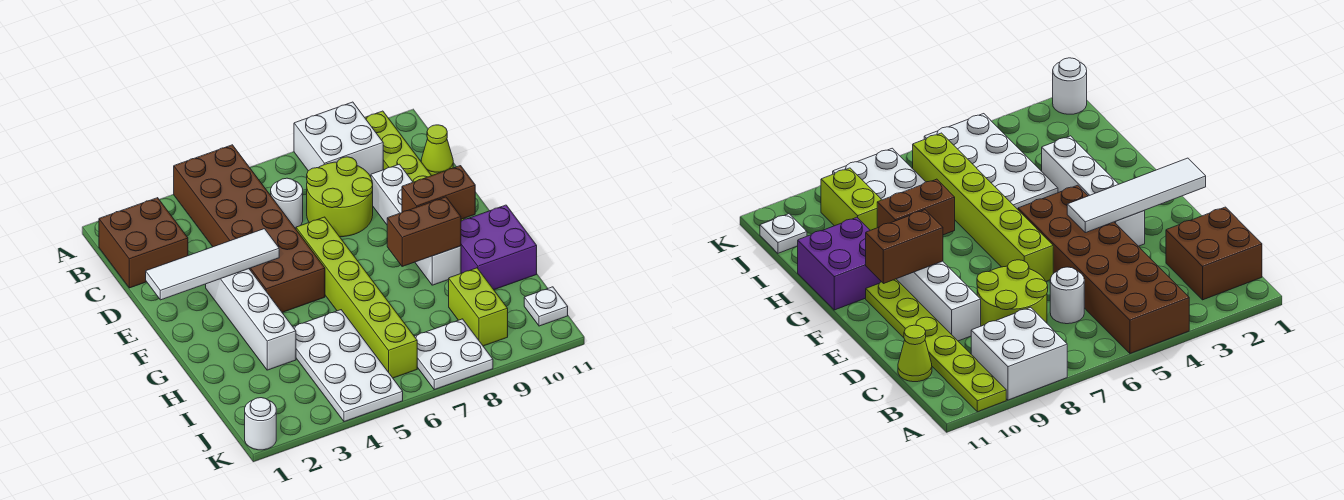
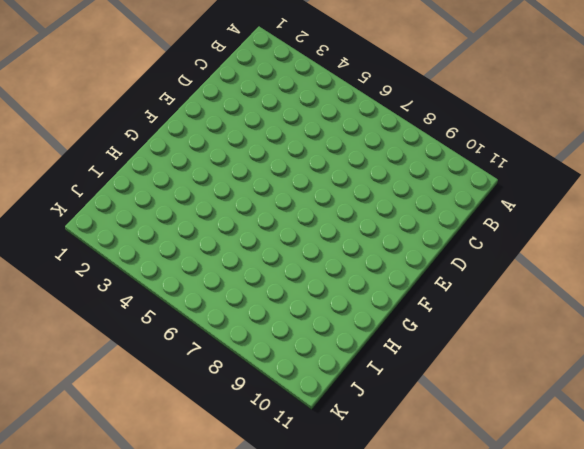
none -> brown 2x6 brick [174,145,325,312]
none -> white 2x2 brick [294,102,383,176]
none -> lime 1x6 plate [365,111,464,221]

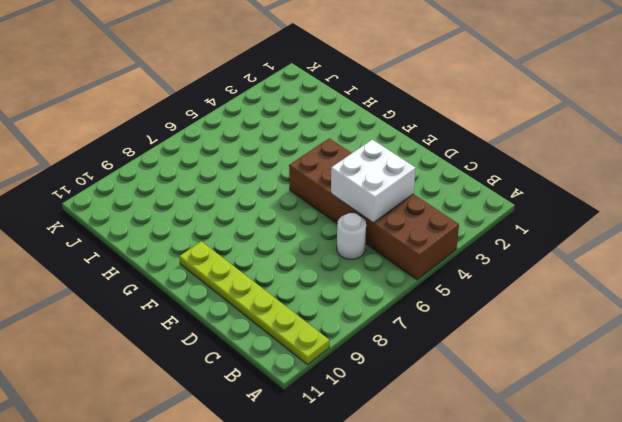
white 2x2 brick [331,140,416,223] -> white 2x2 brick moved to [294,102,383,176]
none -> brown 2x2 brick [99,198,188,288]
none -> lime 2x2 round brick [307,157,373,237]
none -> lime 1x1 cone [421,125,453,176]

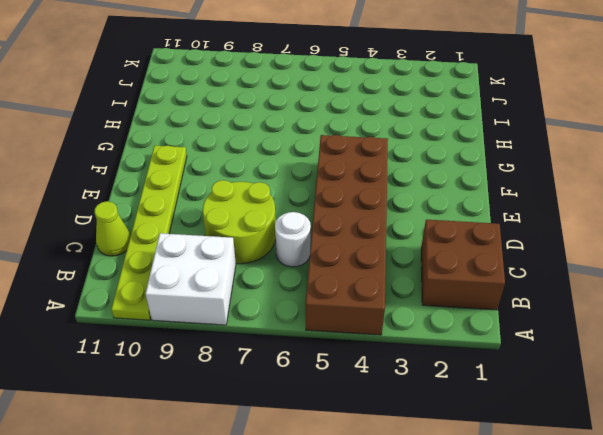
none -> white 1x4 brick [371,164,461,285]
none -> white 1x4 brick [206,269,296,370]
none -> lime 1x6 brick [296,217,417,378]

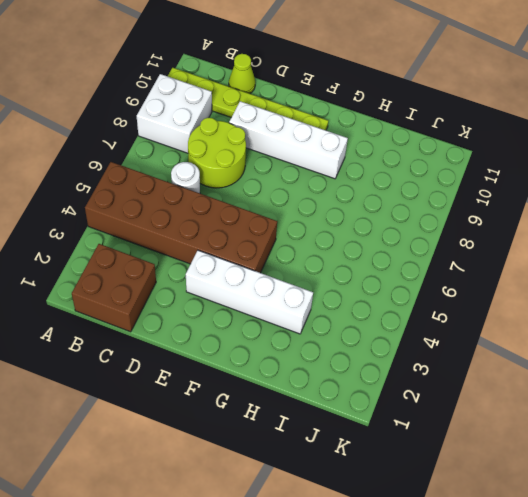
none -> lime 1x6 brick [296,217,417,378]
none -> purple 2x2 brick [461,205,537,290]
none -> white 2x4 plate [293,310,403,422]

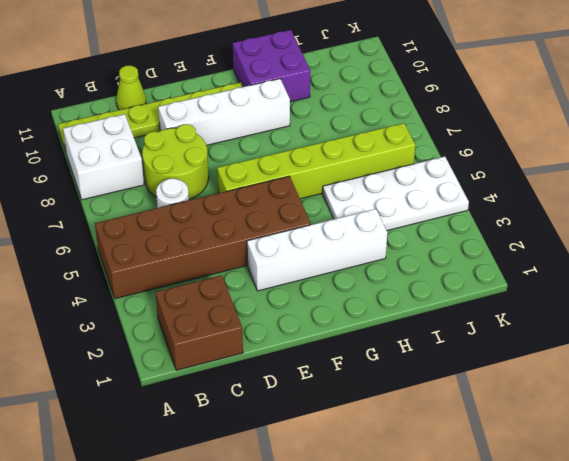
none -> lime 1x2 brick [449,268,508,346]
none -> white 2x2 plate [414,319,493,390]
none -> white 1x1 plate [524,287,568,326]

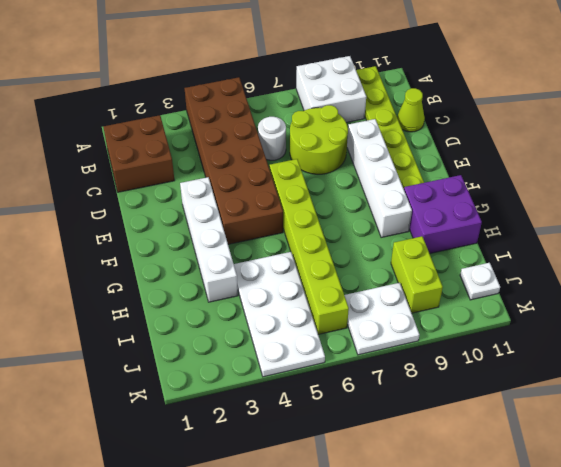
none -> white 1x1 round brick [245,398,276,450]
none -> white 1x4 tile [146,229,279,300]
none -> brown 1x2 brick [402,166,475,219]

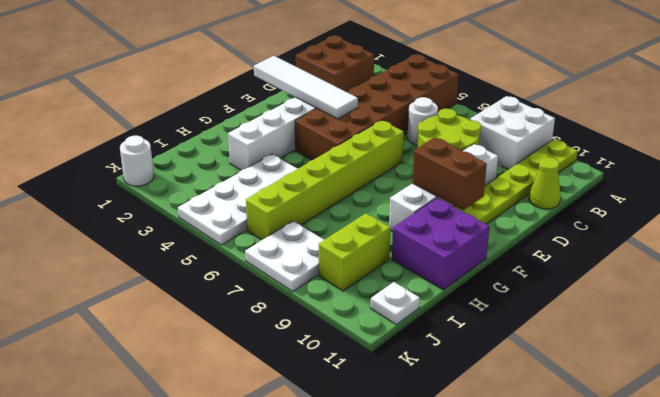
none -> brown 1x2 brick [387,197,461,266]

